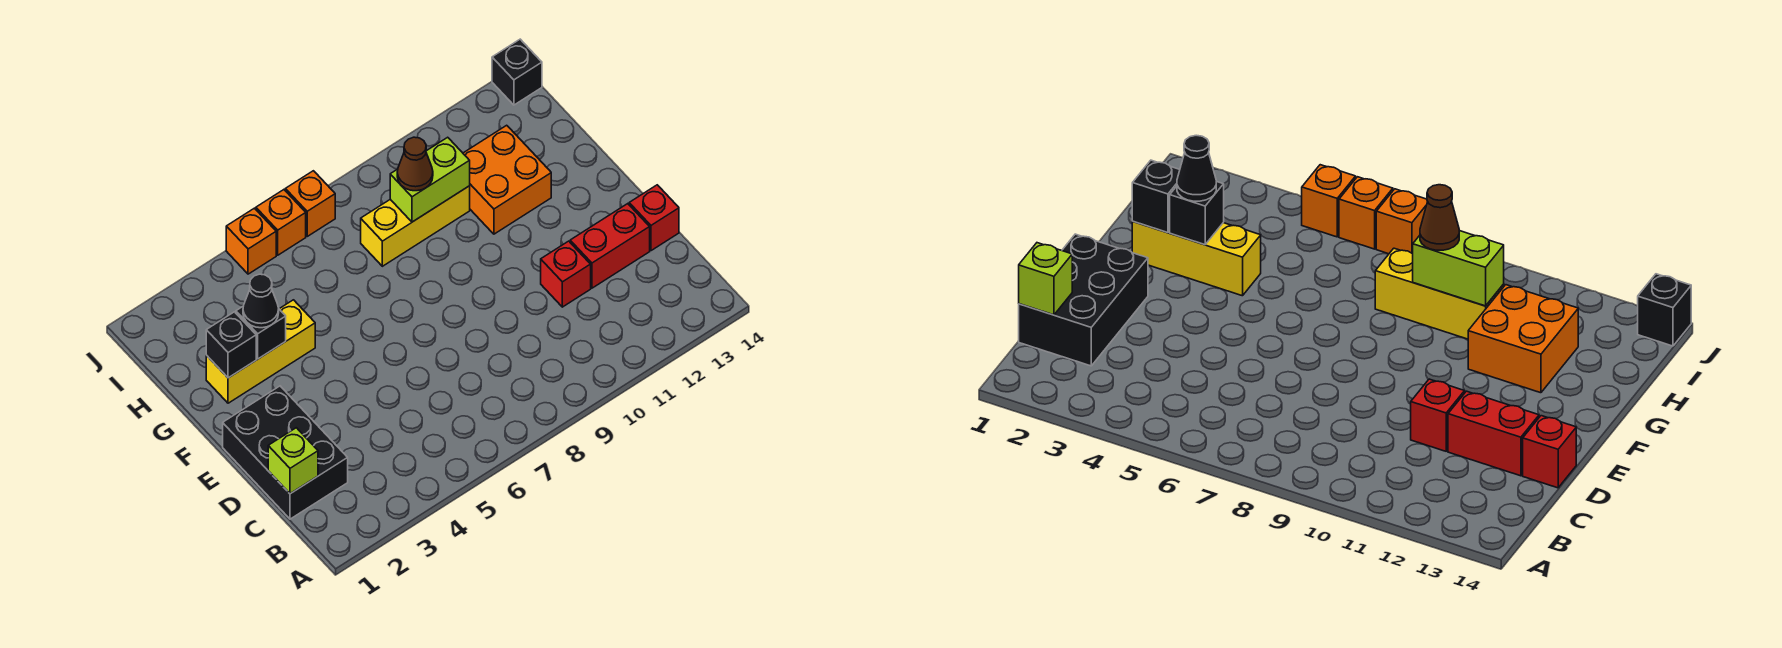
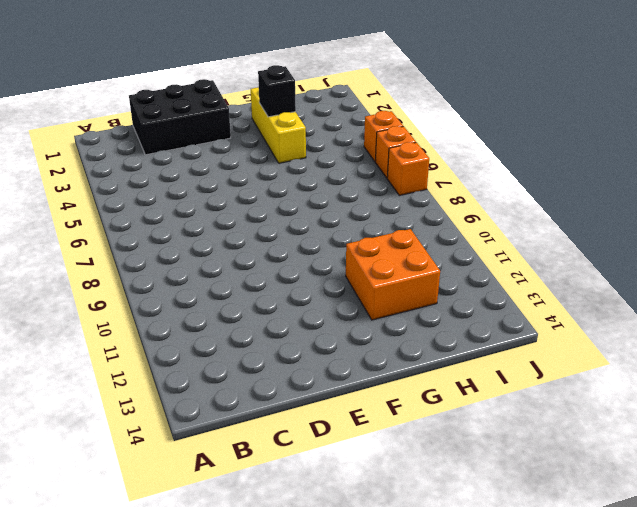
none -> red 1x1 brick [541,241,591,307]
none -> red 1x2 brick [570,204,650,288]
none -> red 1x1 brick [629,185,679,251]

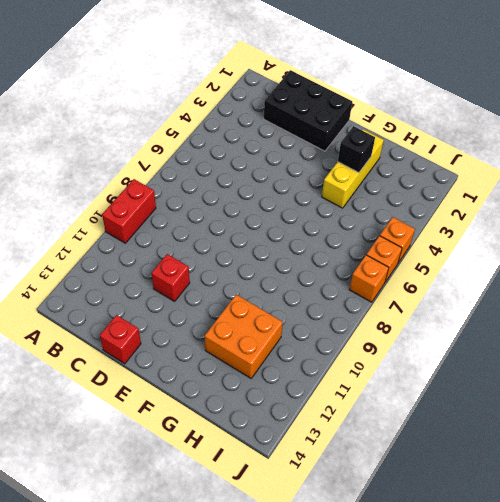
red 1x2 brick [102,179,156,243] -> red 1x2 brick moved to [570,204,650,288]
none -> yellow 1x3 brick [361,186,470,266]
none -> black 1x1 brick [492,39,542,105]
none -> lime 1x1 brick [268,428,318,494]

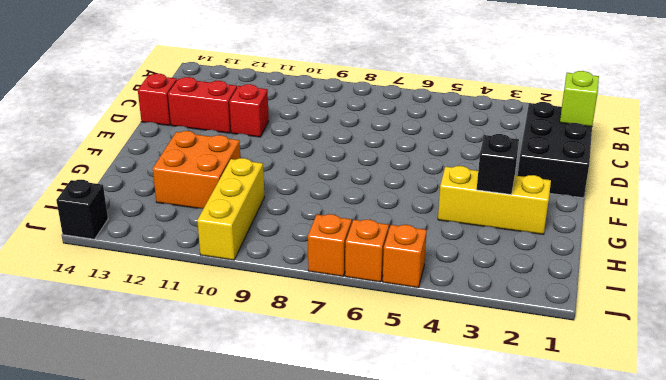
yellow 1x3 brick [197,158,264,260] -> yellow 1x3 brick turned to [361,186,470,266]
none -> black 1x1 brick [206,312,256,378]
none -> lime 1x2 brick [390,137,470,222]
none -> black 1x1 cone [243,274,279,328]

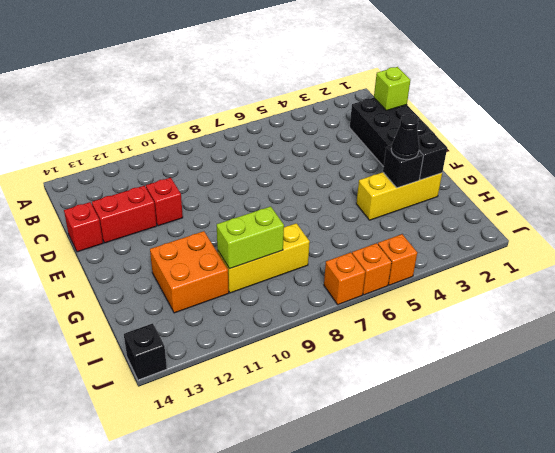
none -> brown 1x1 cone [397,137,433,191]

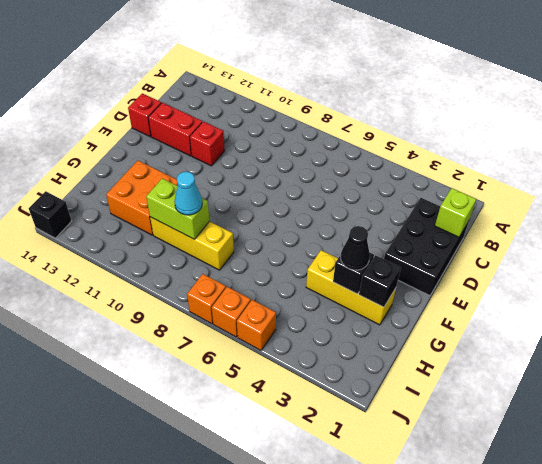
cyan 1x1 cone [175,172,202,215] -> brown 1x1 cone [397,137,433,191]

